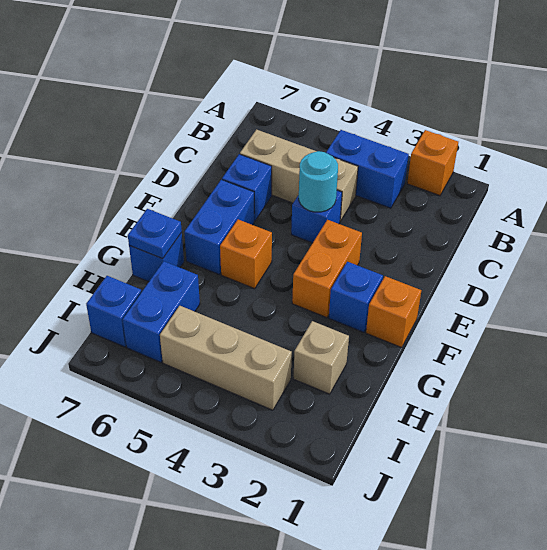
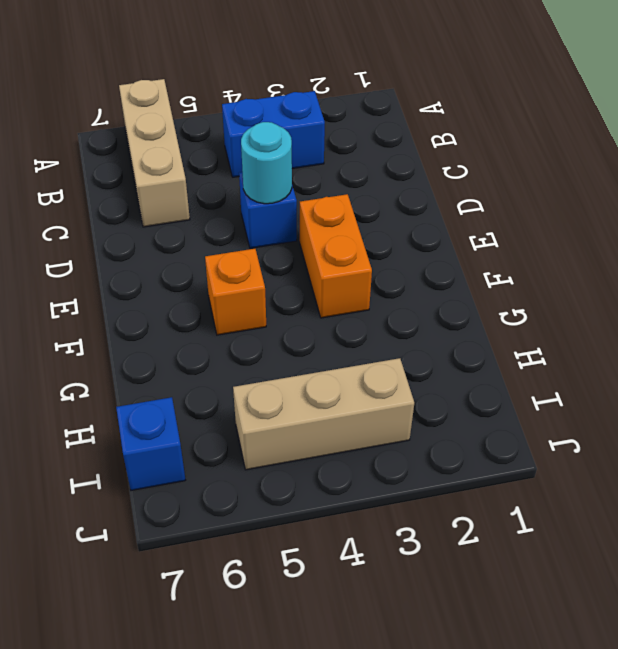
tan 1x3 brick [119,79,190,227] -> tan 1x3 brick turned to [240,130,358,221]
none -> orange 1x1 brick [407,130,458,196]
none -> blue 1x1 brick [222,154,272,221]
none -> blue 1x2 brick [184,180,254,275]

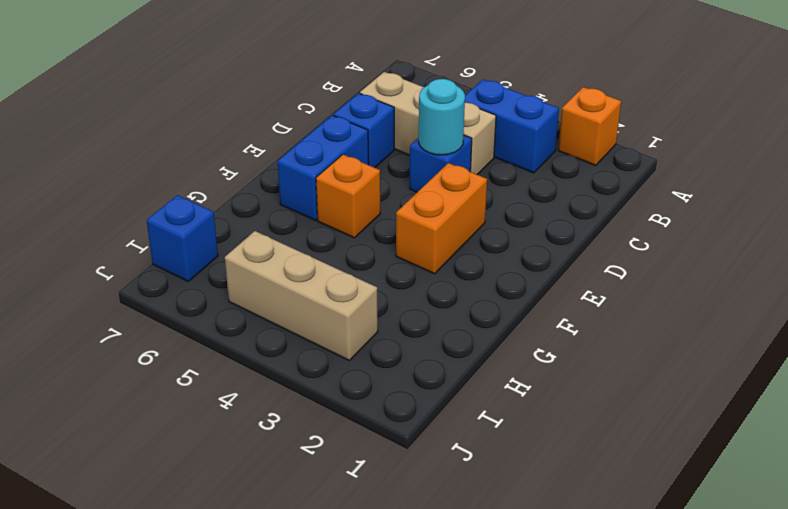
none -> orange 1x1 brick [366,276,421,348]
none -> blue 1x1 brick [329,262,383,332]
none -> blue 1x1 brick [129,233,184,282]

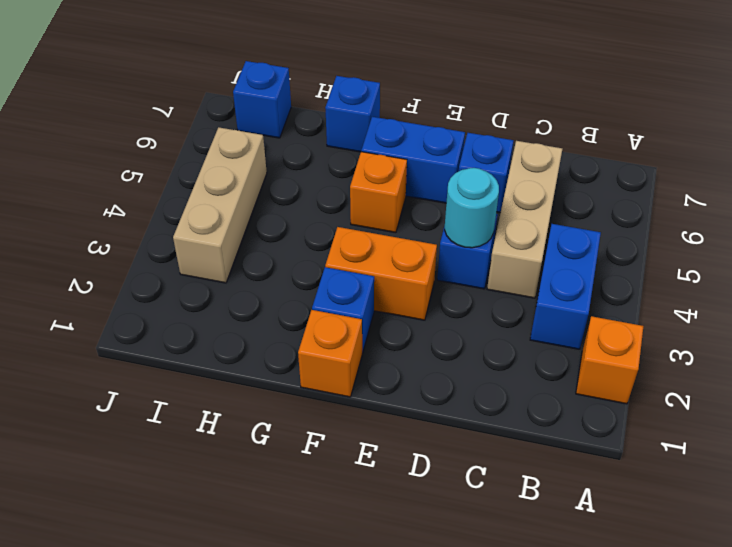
none -> tan 1x1 brick [293,321,349,394]
none -> blue 1x2 brick [123,261,200,362]
none -> blue 1x1 plate [128,209,182,259]

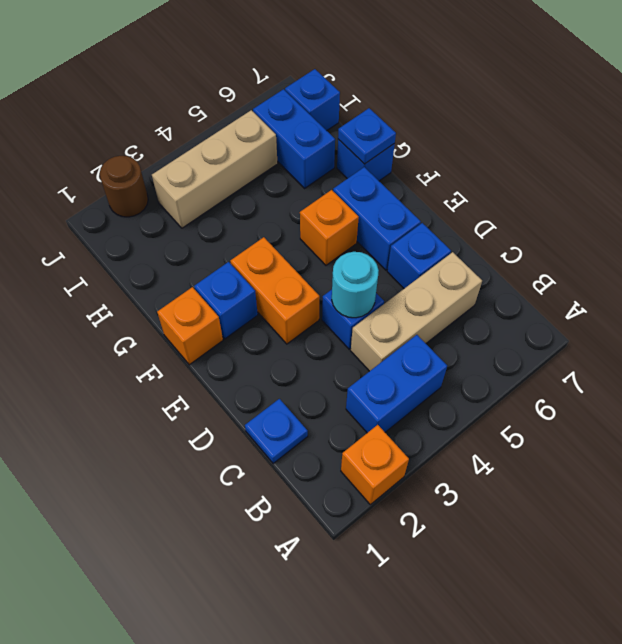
blue 1x1 plate [245,399,308,463] -> none
brown 1x1 round brick [100,156,148,217] -> none
none -> tan 1x1 brick [293,321,349,394]

